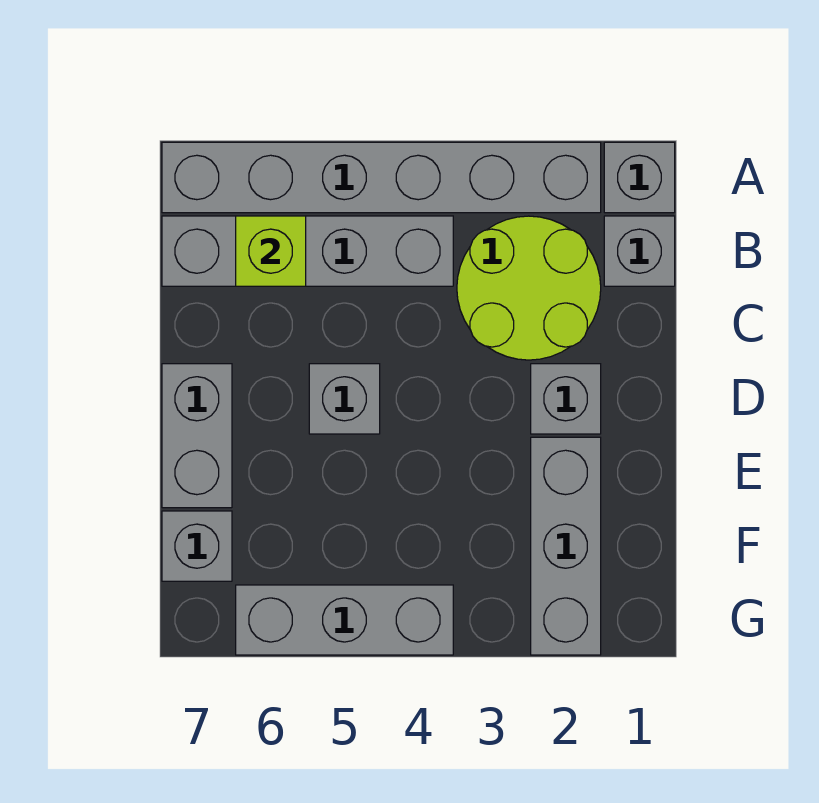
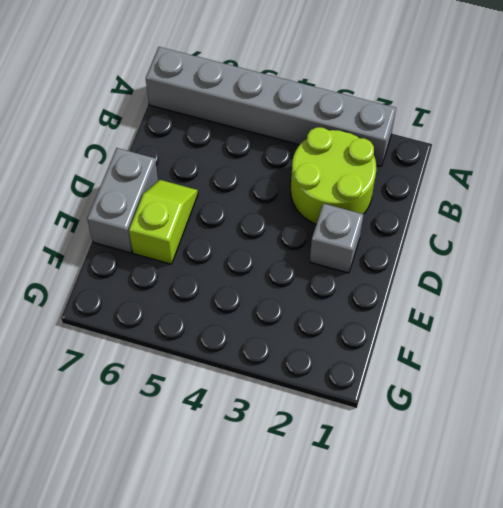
lime 1x2 slope [129,180,198,264] -> none
none -> grey 1x1 brick [604,142,675,213]
none -> grey 1x1 brick [604,216,675,286]
none -> grey 1x4 brick [162,216,453,286]

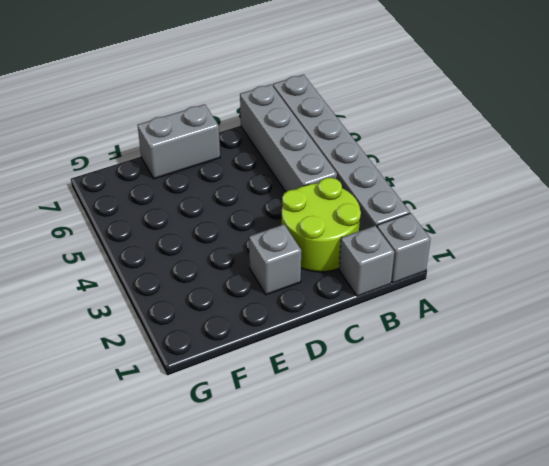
none -> grey 1x1 brick [309,364,380,434]
none -> grey 1x3 brick [531,437,601,655]
none -> grey 1x1 brick [162,511,232,581]

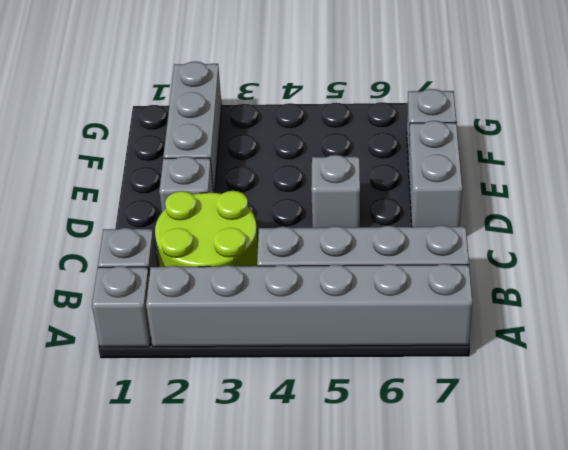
none -> grey 1x3 brick [236,585,453,655]
none -> lime 1x1 brick [236,216,306,286]

